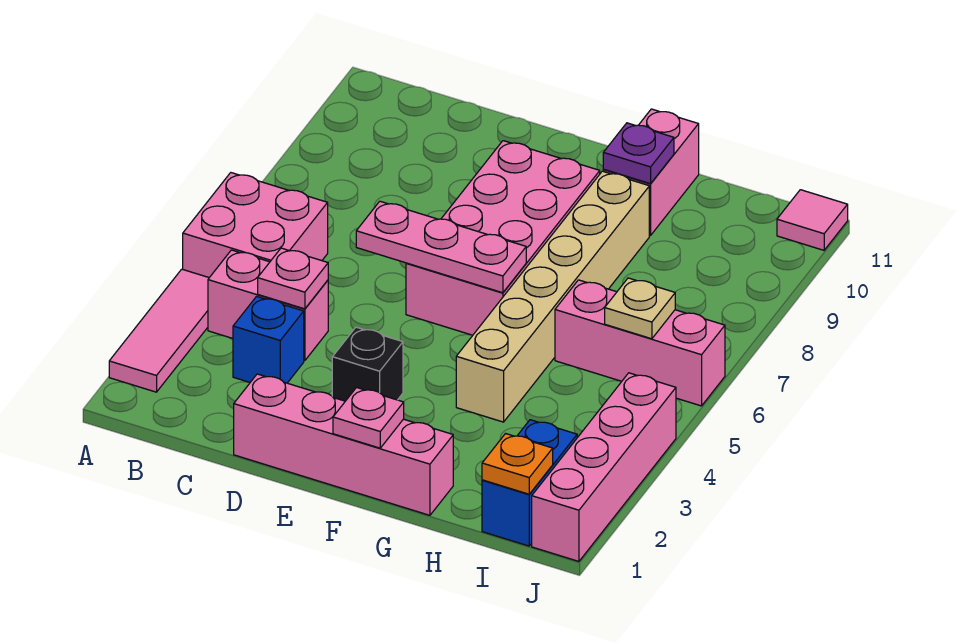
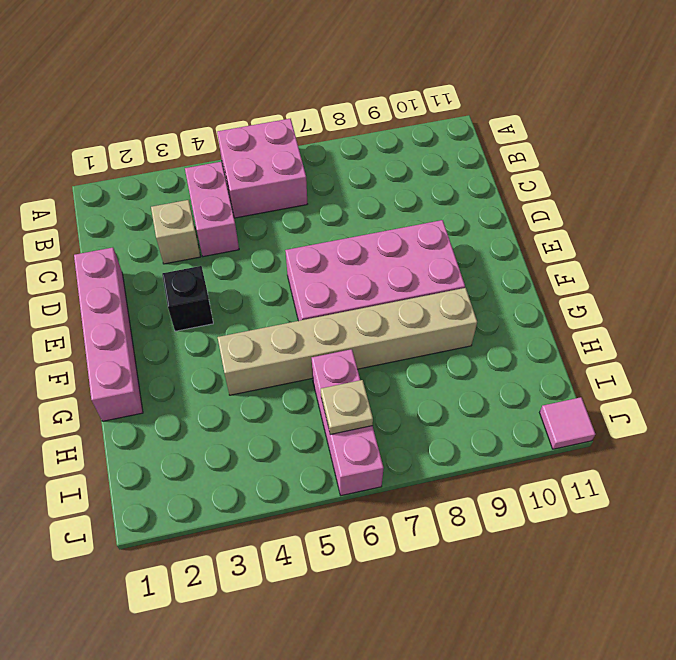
tan 1x1 brick [151,200,200,264] -> blue 1x1 brick [233,297,304,383]
none -> pink 1x3 tile [109,269,209,392]
none -> pink 1x2 brick [603,109,699,235]
none -> blue 1x2 brick [482,420,577,546]

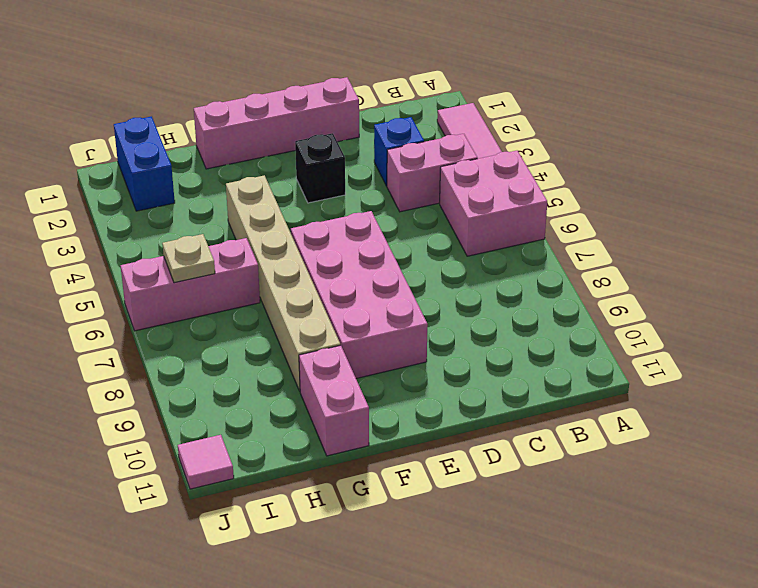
none -> pink 1x4 brick [532,373,676,561]
none -> pink 1x1 plate [258,248,328,309]
none -> pink 1x3 plate [356,201,526,293]

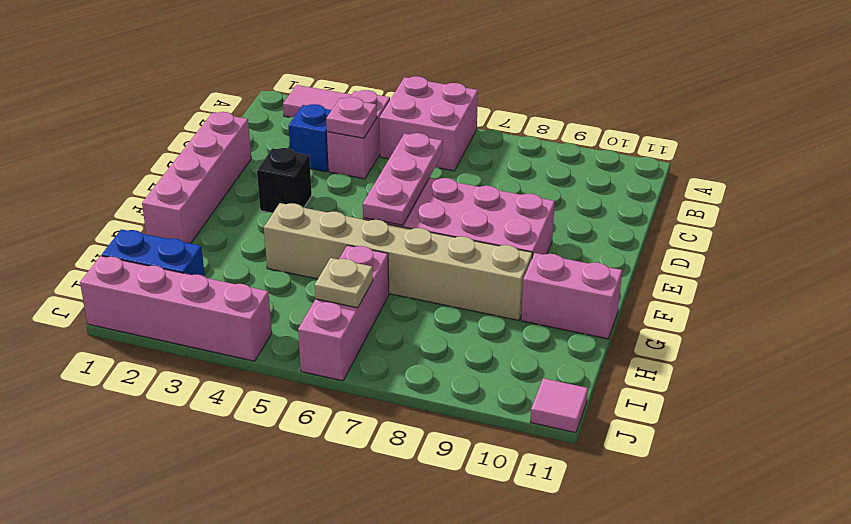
none -> pink 1x1 plate [333,388,404,448]
none -> purple 1x1 plate [603,123,674,184]
none -> orange 1x1 plate [482,434,553,494]

